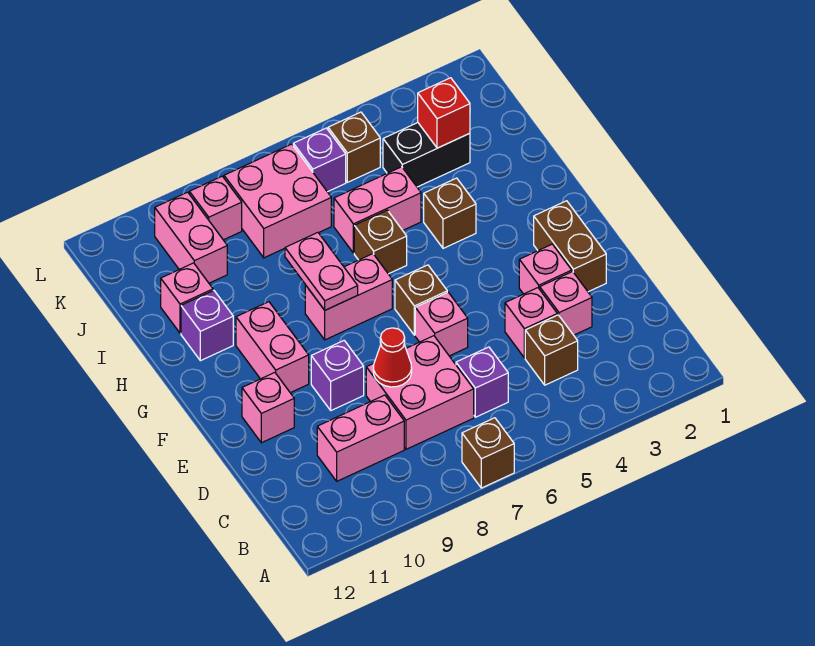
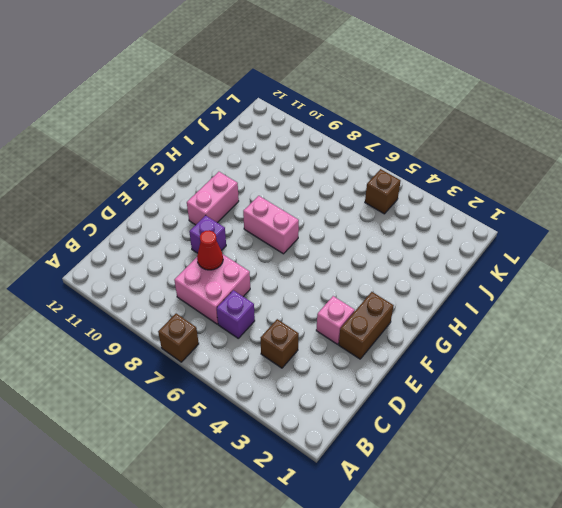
none -> pink 1x2 brick [317,395,404,481]
none -> pink 1x1 brick [540,272,592,335]
none -> pink 1x1 brick [505,288,557,358]

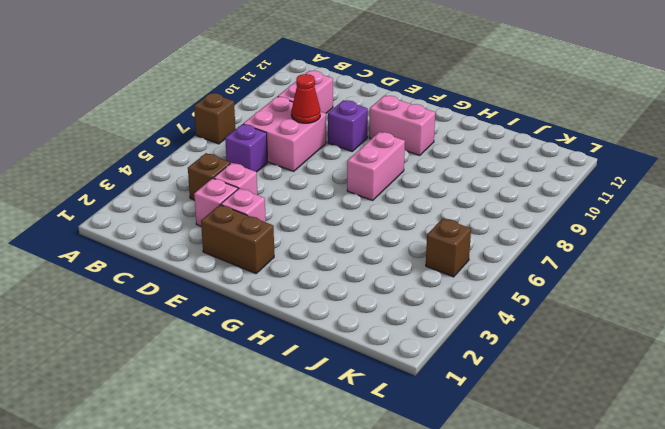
none -> pink 1x1 brick [415,292,468,356]
none -> pink 1x1 brick [242,373,294,443]
none -> brown 1x1 brick [395,265,447,335]

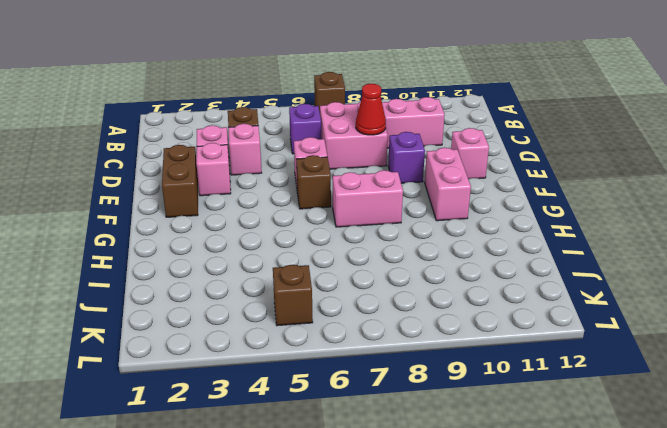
none -> brown 1x1 brick [424,178,476,248]
none -> brown 1x1 brick [354,210,407,274]
none -> purple 1x1 brick [181,290,233,361]

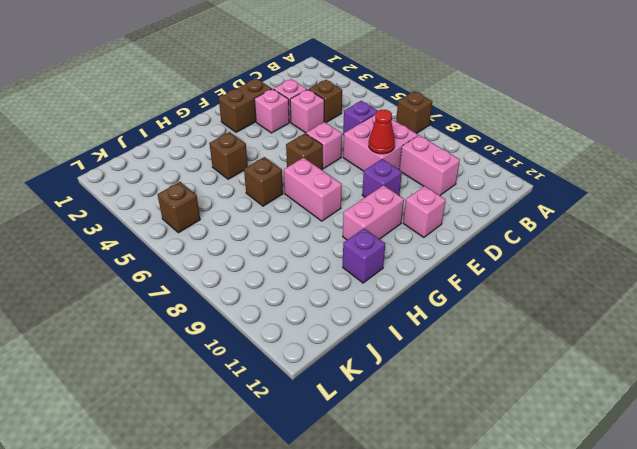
none -> pink 1x2 brick [334,167,421,253]
none -> pink 1x1 brick [161,263,213,333]
none -> black 1x2 brick [383,123,470,187]

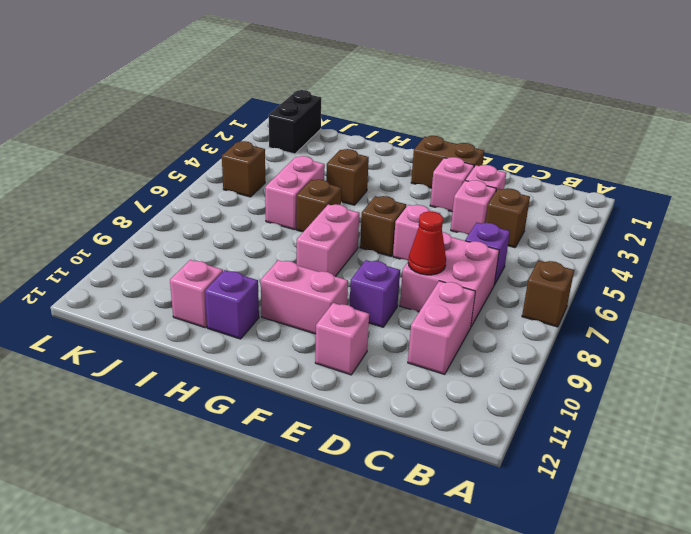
black 1x2 brick [269,90,321,154] -> black 1x2 brick moved to [383,123,470,187]
none -> pink 2x2 brick [224,144,331,258]
none -> pink 1x2 brick [155,192,227,283]
none -> purple 1x1 brick [293,128,346,192]

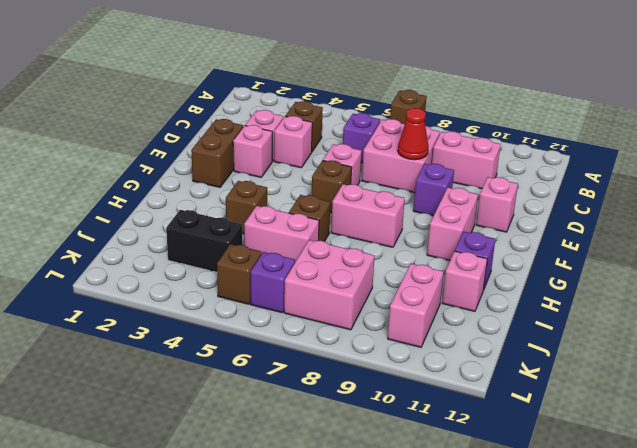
none -> pink 1x1 brick [189,176,242,240]
none -> pink 1x2 plate [285,233,358,310]
none -> red 1x1 brick [418,78,470,148]

